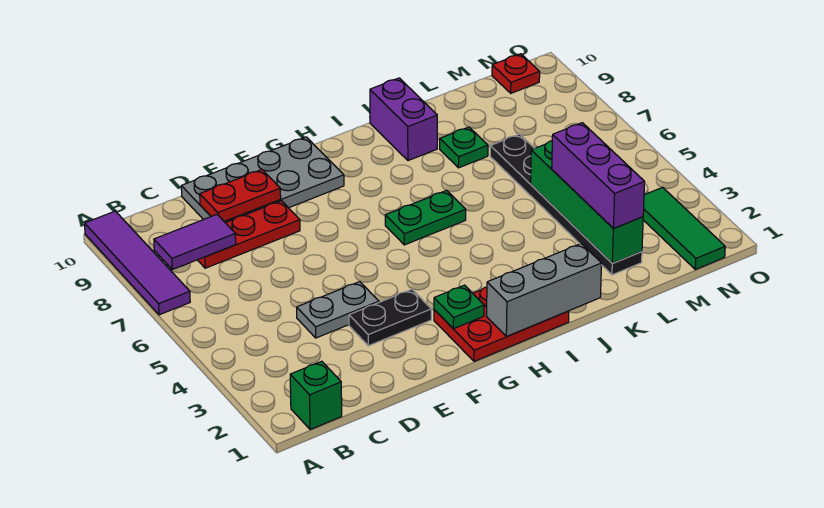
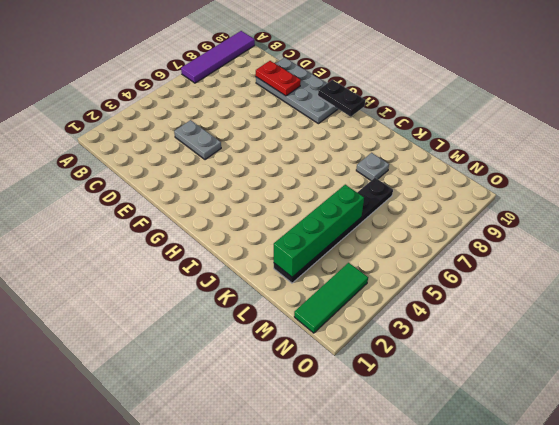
black 1x2 plate [318,80,365,117] -> black 1x2 plate moved to [349,289,431,346]
grey 1x1 plate [356,153,389,180] -> green 1x1 plate [440,127,488,168]
none -> green 1x1 brick [290,361,342,430]
none -> red 1x3 plate [198,201,300,268]
none -> red 2x3 plate [434,287,569,361]

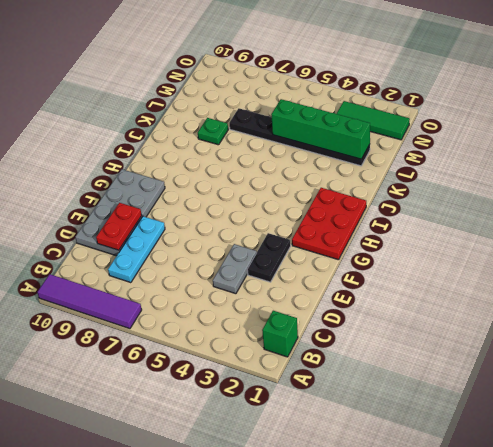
cyan 1x3 plate [108,216,165,283] -> red 1x3 plate [198,201,300,268]
none -> green 1x2 plate [385,190,466,245]
none -> purple 1x2 brick [370,78,437,161]
none -> red 1x1 plate [492,54,540,93]

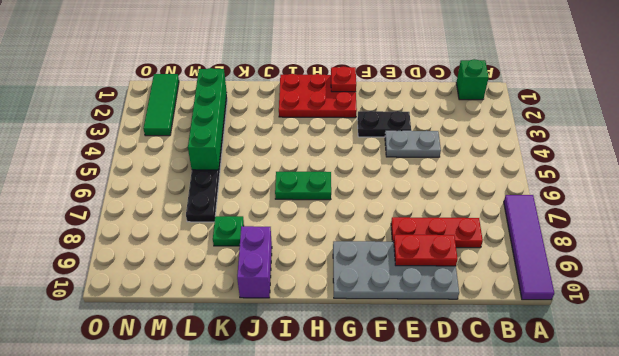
red 1x1 plate [331,66,356,92] -> red 1x1 plate moved to [492,54,540,93]
none -> purple 1x2 tile [154,215,236,270]
none -> green 1x1 plate [434,285,484,329]
none -> grey 1x3 brick [487,244,602,336]

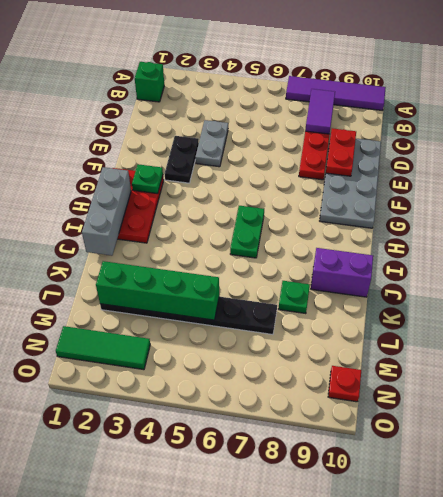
none -> purple 1x3 brick [552,123,645,229]

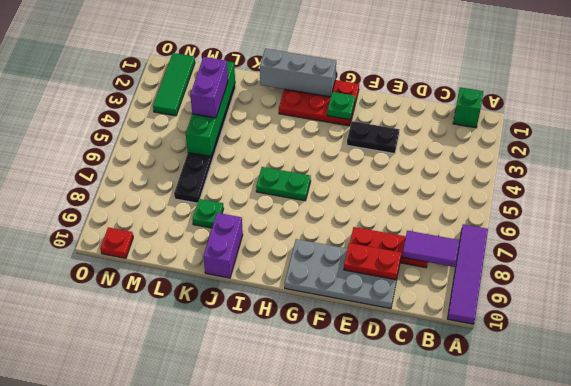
purple 1x2 brick [190,57,228,118] -> purple 1x3 brick [552,123,645,229]
none -> grey 1x2 plate [297,282,379,338]

